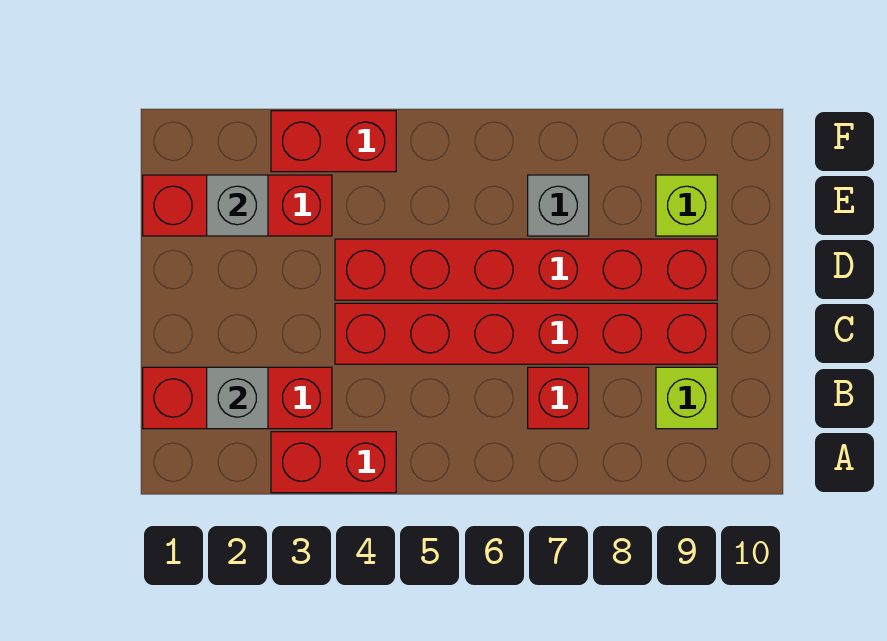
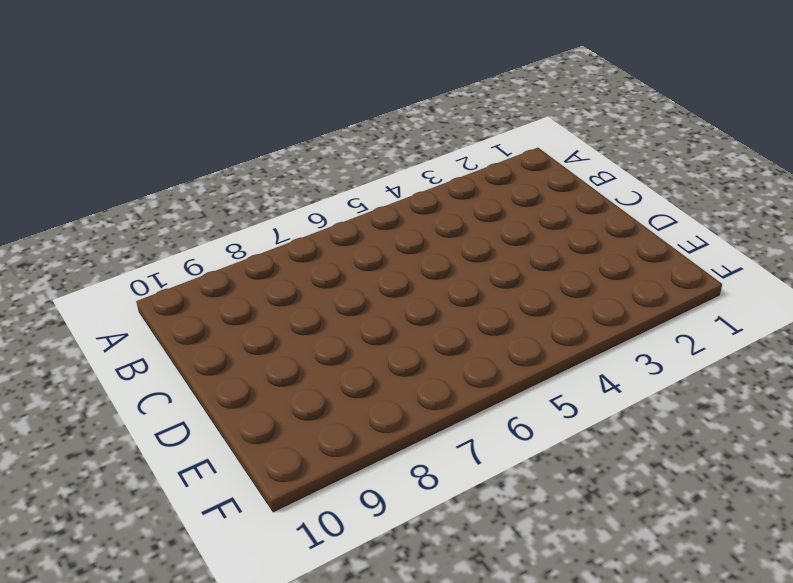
none -> red 1x2 brick [271,432,396,493]
none -> red 1x3 brick [143,367,332,429]
none -> red 1x1 brick [528,367,589,429]

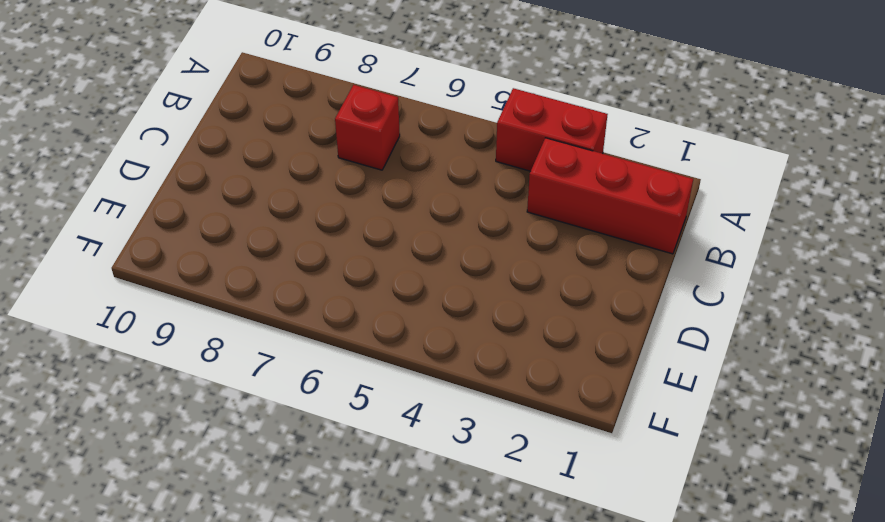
none -> lime 1x1 brick [656,367,717,429]
none -> red 1x6 brick [335,303,717,364]
none -> red 1x6 brick [335,239,717,300]

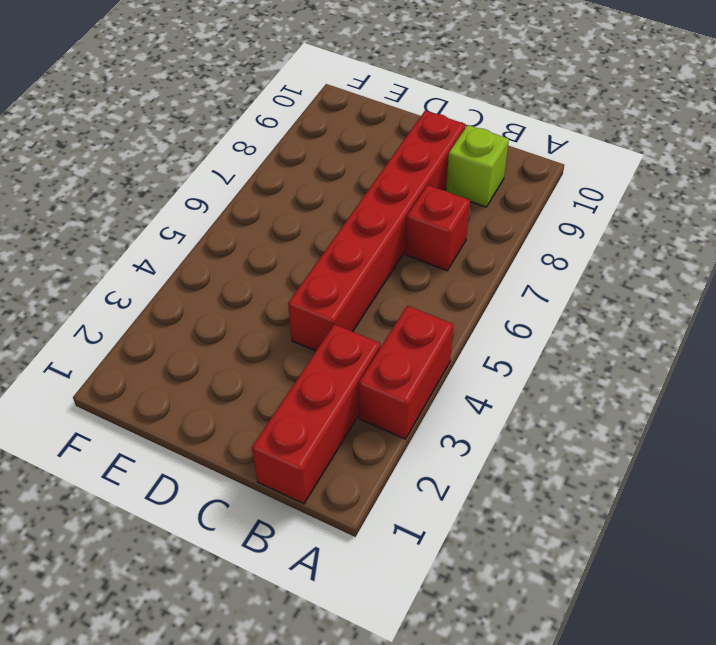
none -> red 1x6 brick [335,239,717,300]
none -> red 1x3 brick [143,175,332,236]
none -> grey 1x1 brick [528,175,589,236]

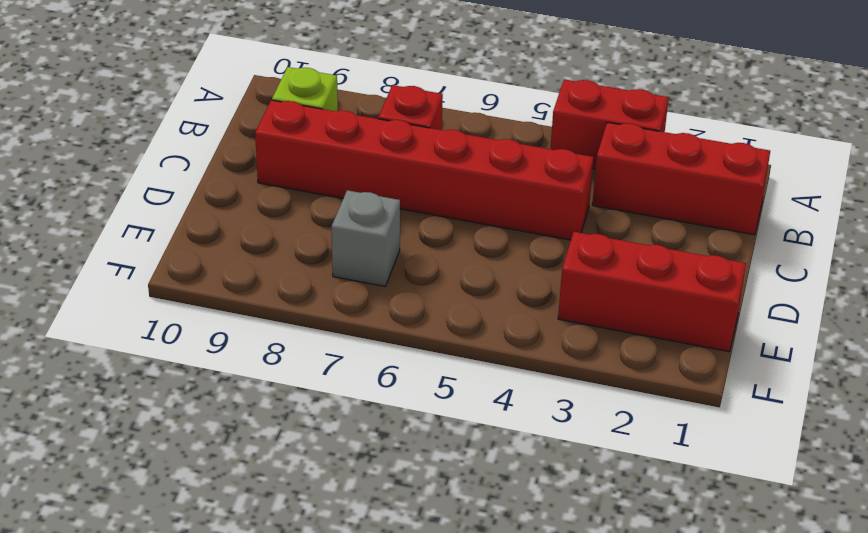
none -> red 1x6 brick [335,239,717,300]
none -> lime 1x1 brick [656,175,717,236]
none -> red 1x2 brick [271,111,396,172]

